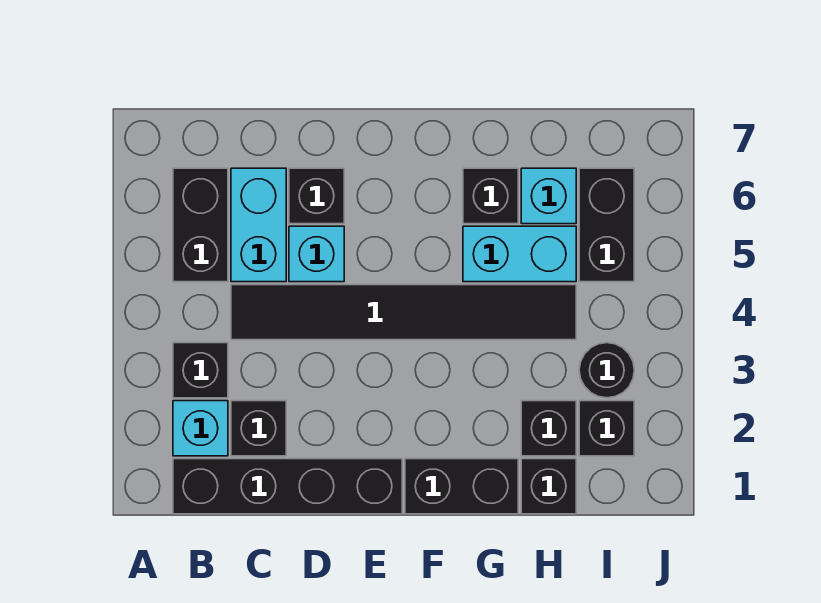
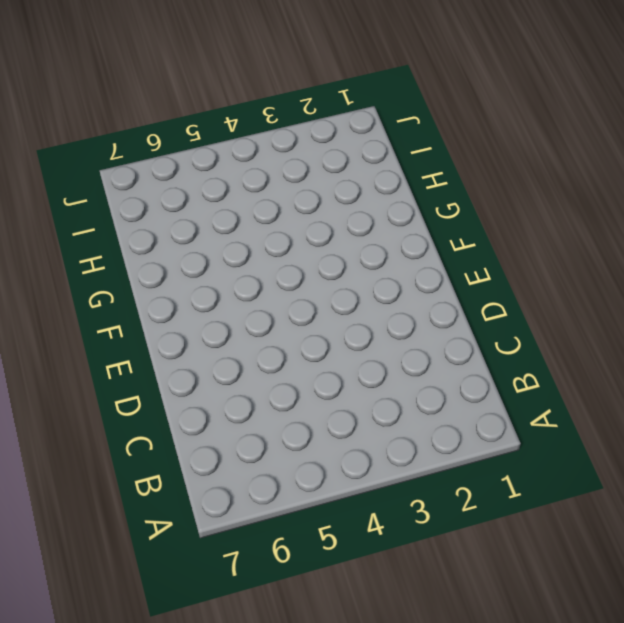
none -> black 1x4 brick [173,459,402,514]
none -> cyan 1x1 brick [173,401,228,456]
none -> black 1x1 brick [173,343,228,398]

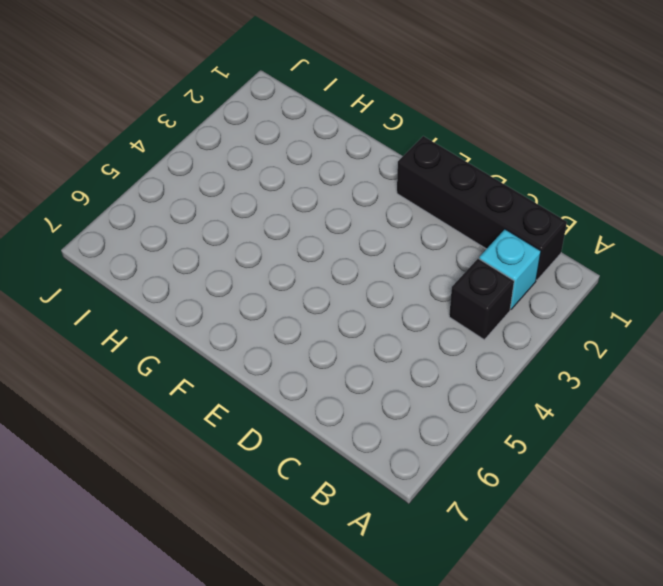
none -> black 1x2 brick [173,168,228,282]
none -> black 1x1 brick [231,401,286,456]
none -> black 1x6 tile [231,285,576,340]

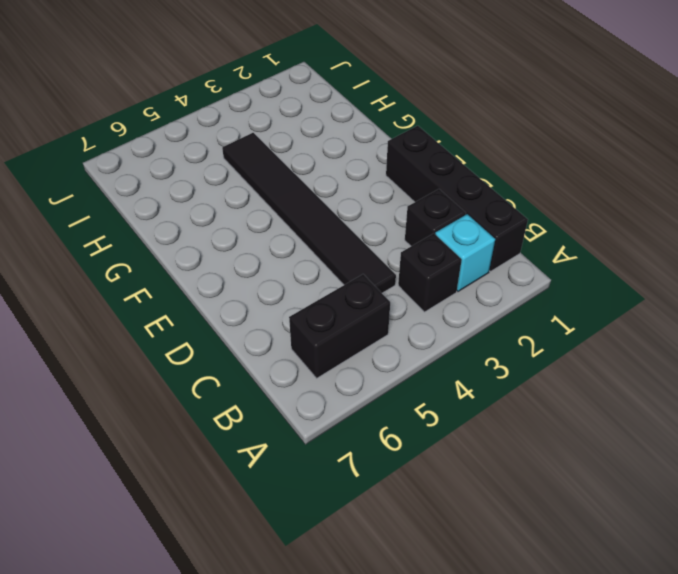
none -> cyan 1x2 brick [231,168,286,282]
none -> cyan 1x1 brick [289,226,344,282]
none -> black 1x1 brick [289,168,344,224]

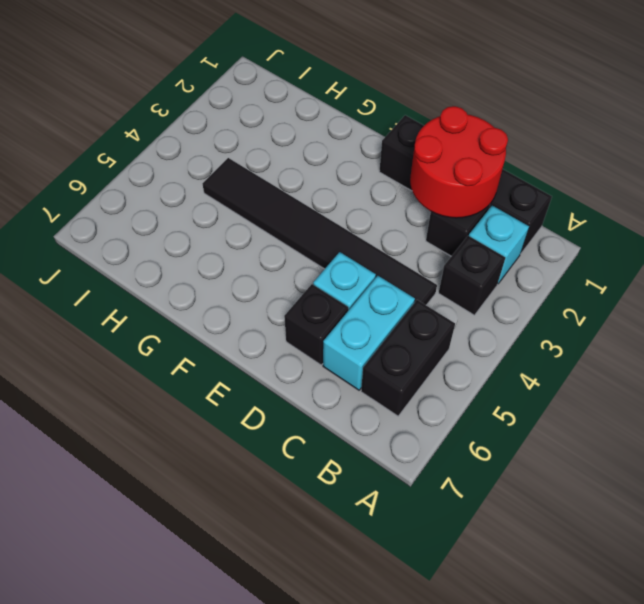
red 2x2 round brick [410,106,508,218] -> none
none -> black 1x2 brick [405,459,518,514]
none -> cyan 1x2 brick [463,226,576,282]
none -> black 1x1 brick [463,168,518,224]

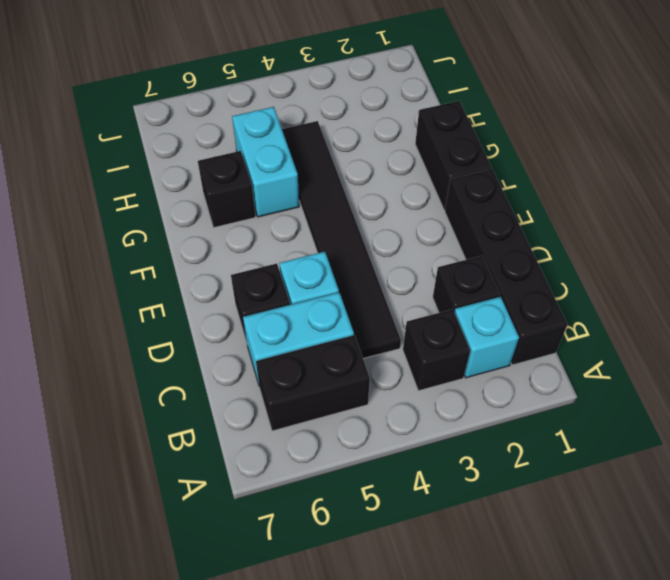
none -> black 1x1 brick [521,459,576,514]
none -> black 1x1 brick [521,401,576,456]
none -> cyan 1x1 brick [521,168,576,224]

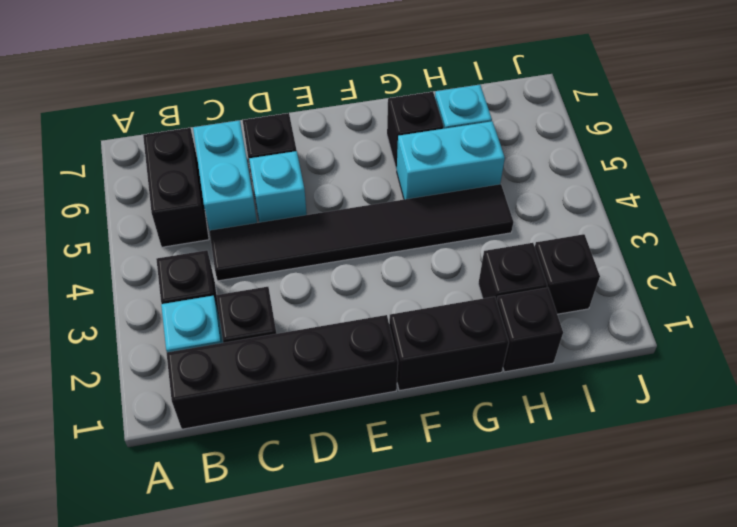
none -> black 1x1 round brick [579,343,634,398]
none -> black 1x2 brick [579,168,634,282]

